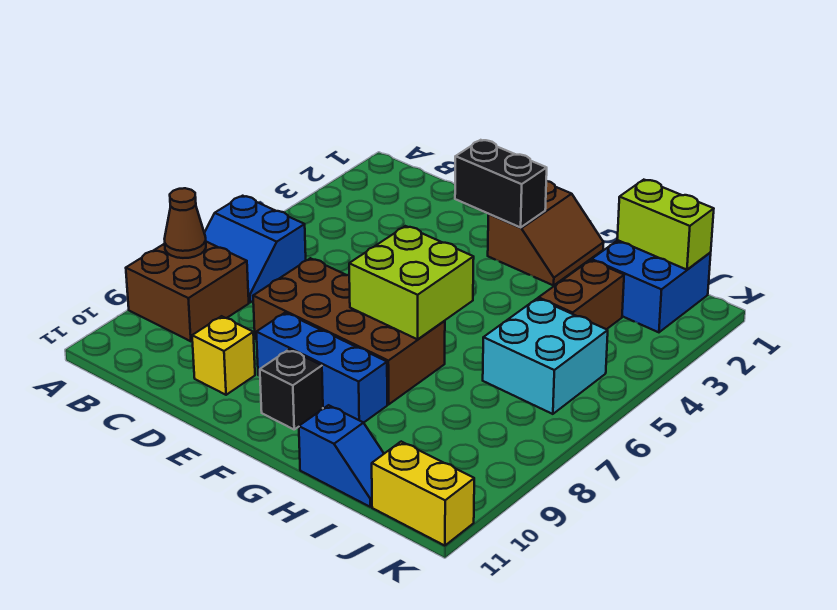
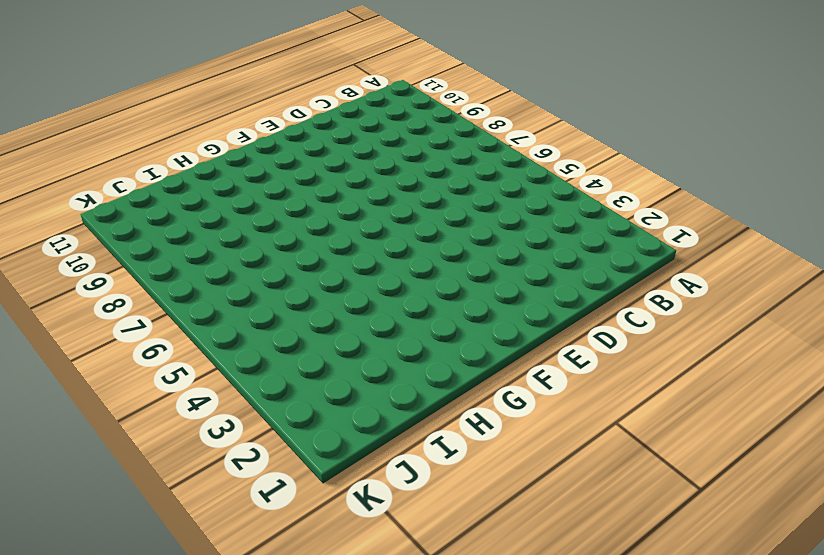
none -> blue 2x2 slope [204,196,306,303]
none -> brown 2x2 brick [126,242,249,341]
none -> brown 2x4 brick [253,258,445,404]

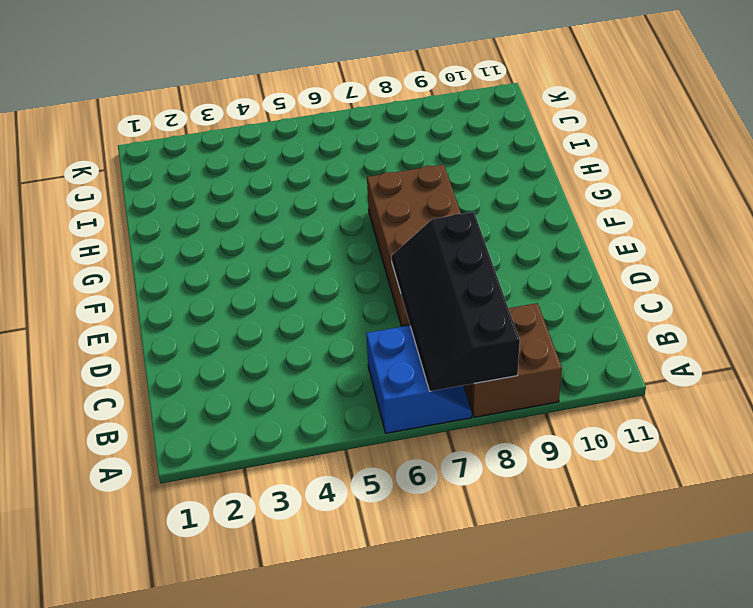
black 2x4 slope [392,212,520,391] -> brown 1x1 cone [165,188,206,258]
none -> yellow 1x1 brick [192,316,255,395]
none -> blue 1x3 brick [256,313,387,423]
none -> brown 2x2 slope [488,181,604,285]

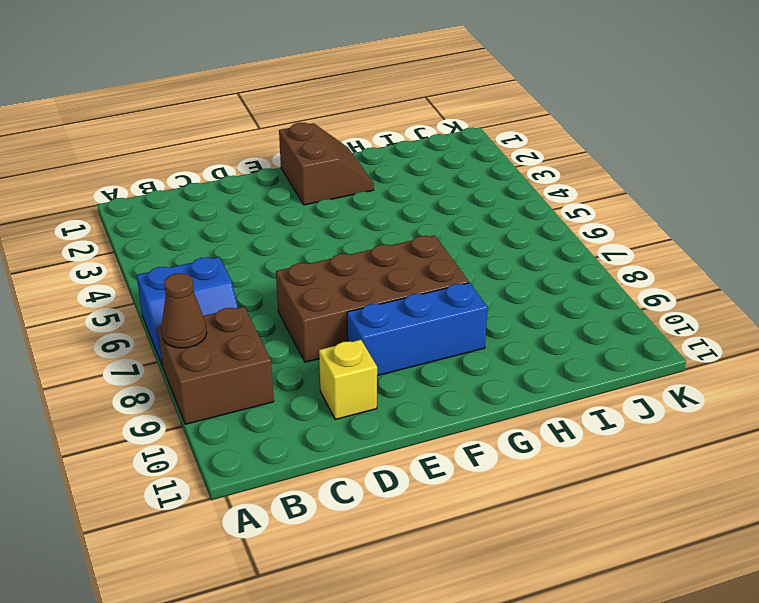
none -> black 1x1 brick [260,350,323,429]
none -> blue 1x2 slope [299,405,384,507]
none -> blue 2x2 brick [592,240,711,332]

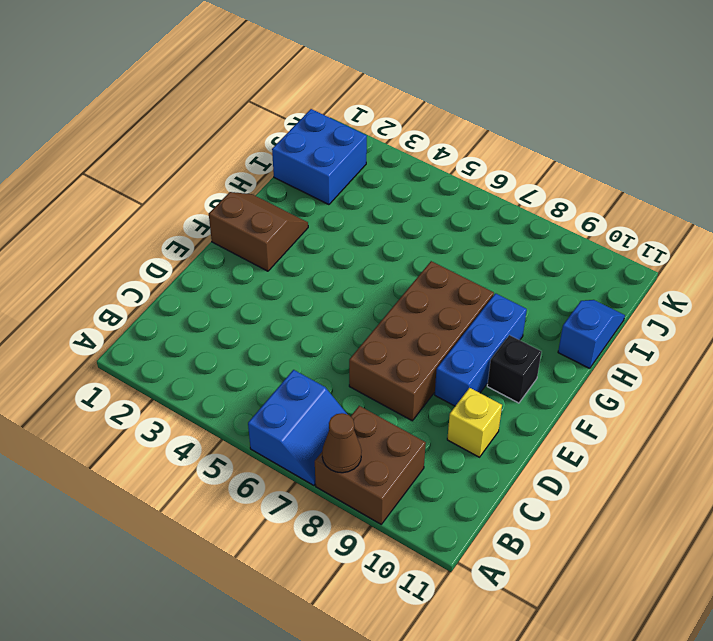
none -> brown 1x2 brick [539,260,624,329]
none -> cyan 2x2 brick [483,298,608,414]
none -> yellow 1x2 brick [372,442,474,546]

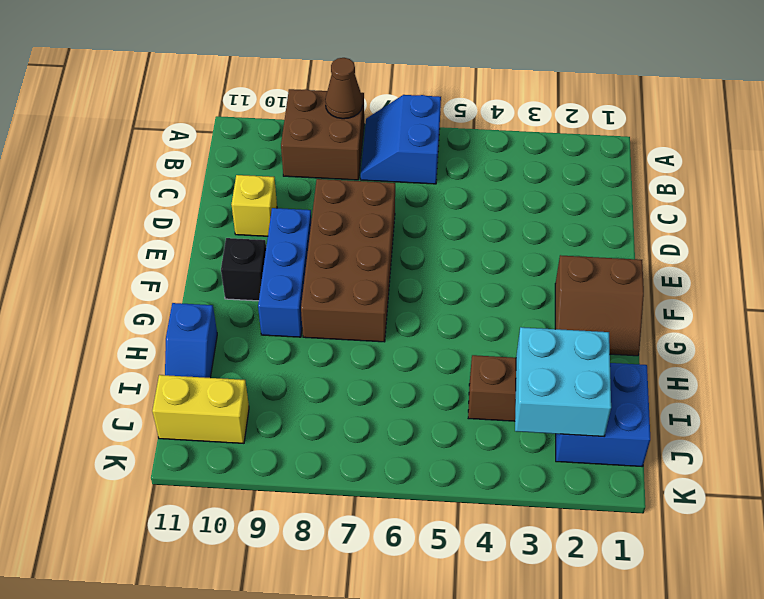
cyan 2x2 brick [515,327,611,437] -> cyan 2x2 brick moved to [483,298,608,414]
yellow 1x2 brick [152,375,249,443] -> yellow 1x2 brick turned to [372,442,474,546]
none -> black 1x2 brick [455,140,547,227]
none -> lime 2x2 brick [349,226,474,339]
none -> lime 1x2 brick [617,180,714,270]

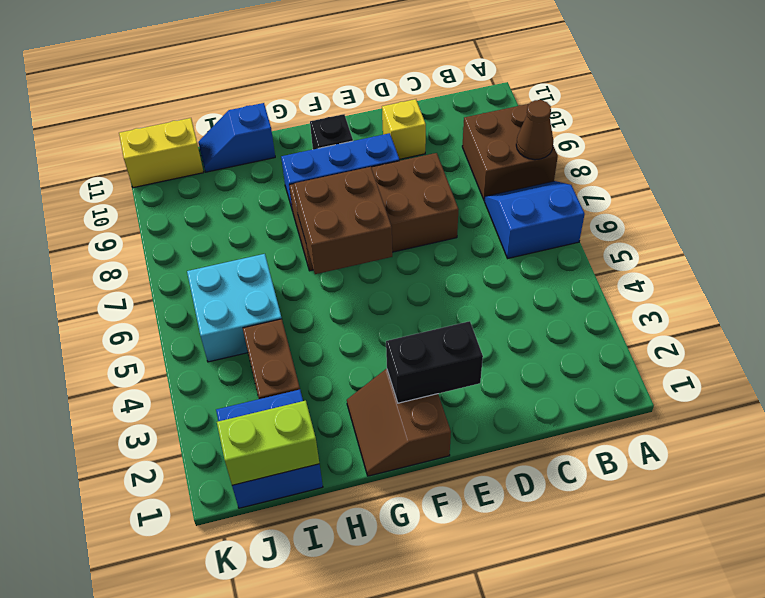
brown 2x2 brick [294,167,392,274] -> lime 2x2 brick [349,226,474,339]

